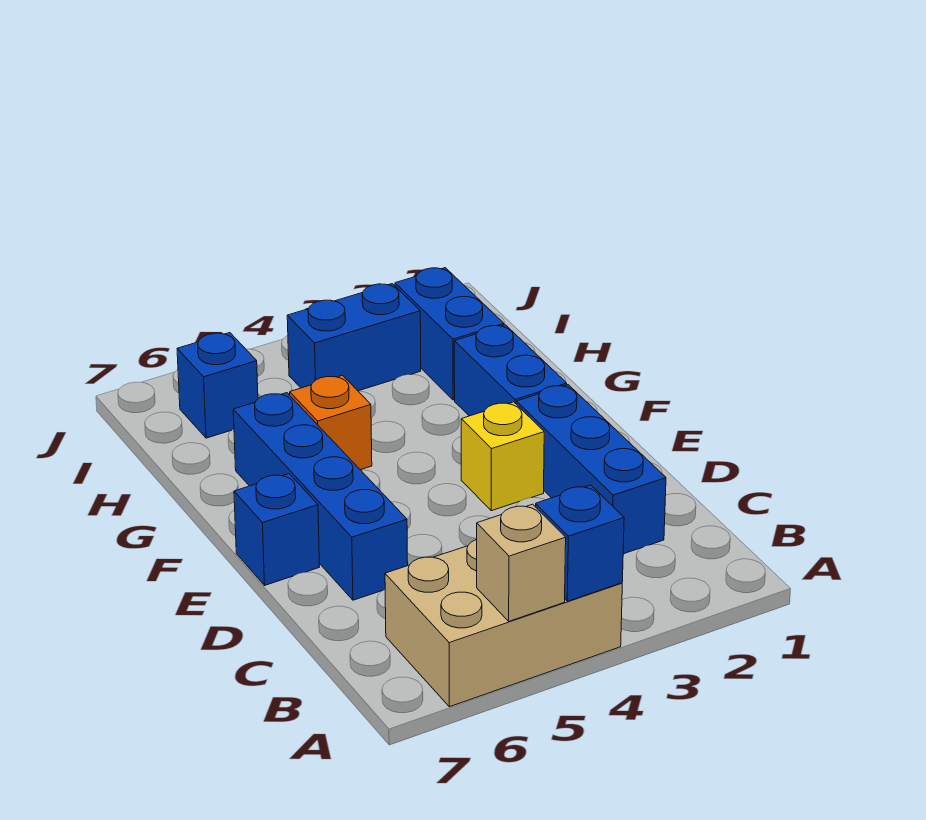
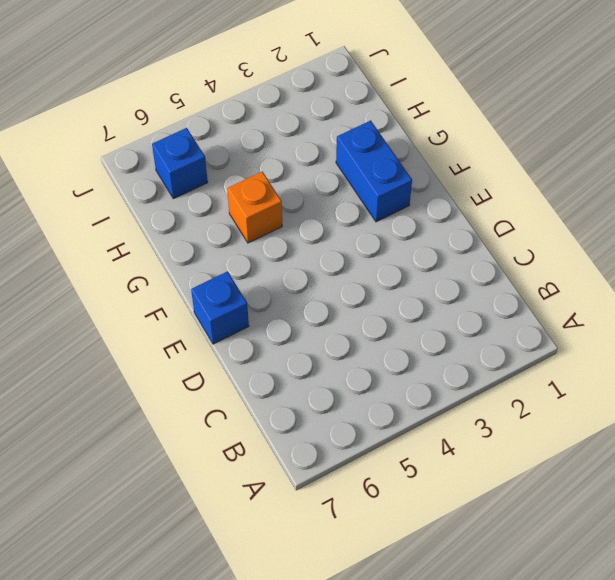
none -> tan 2x3 brick [385,539,622,707]
none -> blue 1x3 brick [516,385,666,554]
none -> blue 1x4 brick [233,393,408,600]

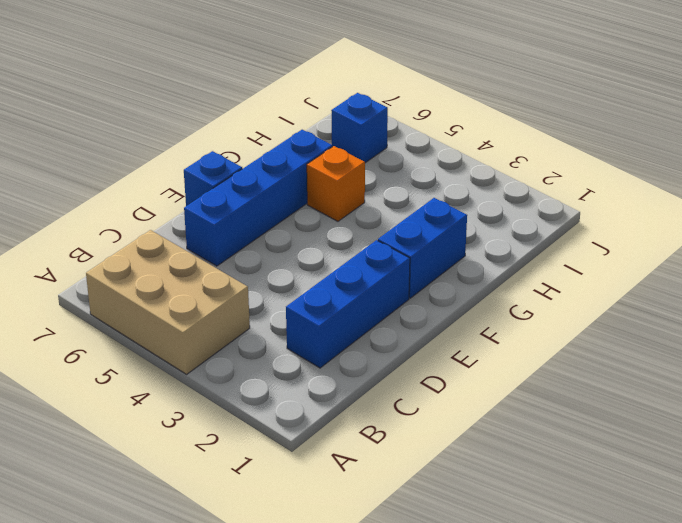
none -> yellow 1x1 brick [461,402,544,511]
none -> blue 1x2 brick [395,268,504,400]
none -> blue 1x2 brick [287,284,421,391]

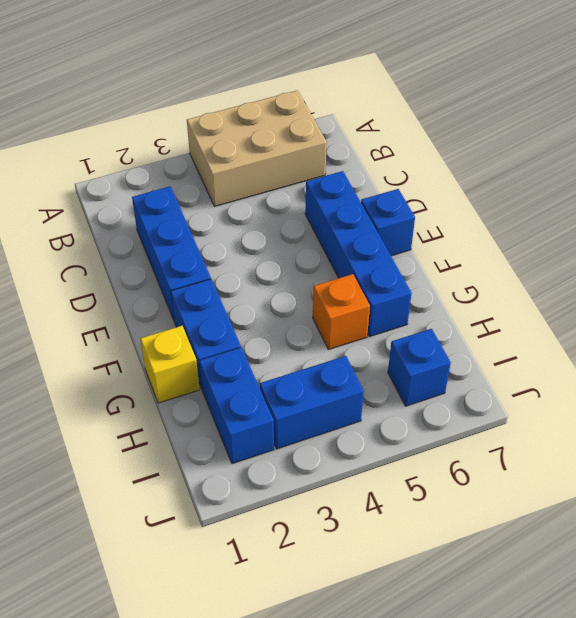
yellow 1x1 brick [140,326,199,403] -> yellow 1x1 brick moved to [461,402,544,511]
none -> blue 1x1 brick [536,485,624,601]
none -> tan 1x1 brick [477,504,566,621]

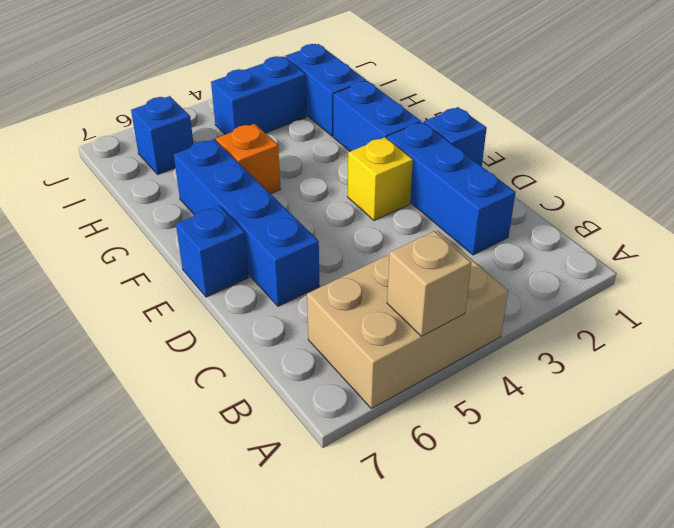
blue 1x1 brick [424,107,487,166] -> blue 1x1 brick moved to [536,485,624,601]

